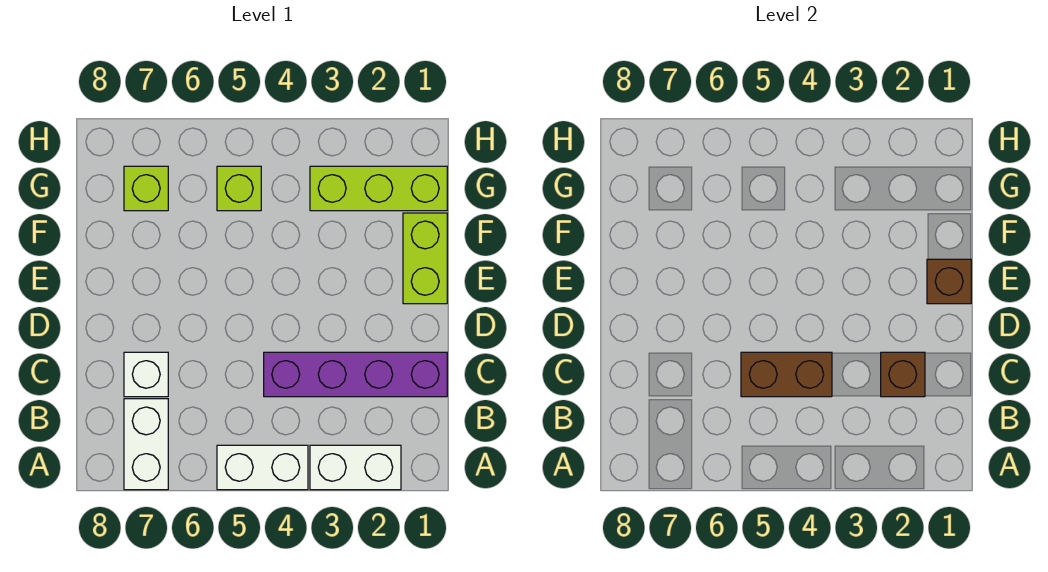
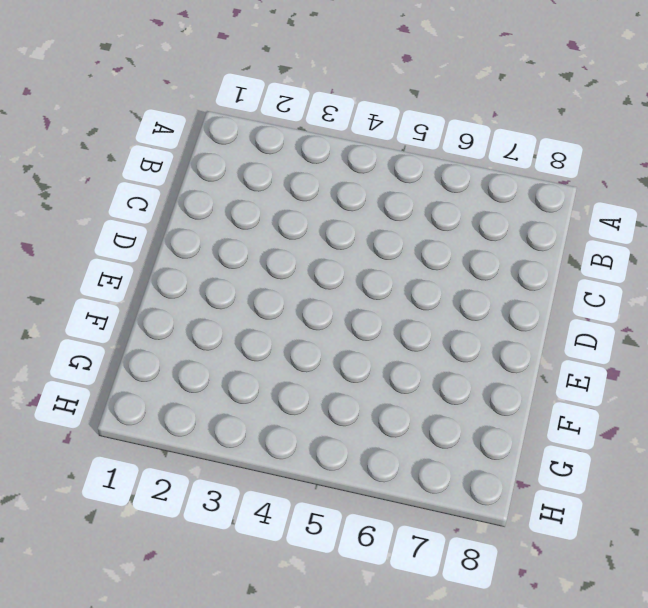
none -> white 1x2 brick [310,445,401,490]
none -> white 1x2 brick [217,445,308,490]
none -> white 1x2 brick [124,399,168,490]

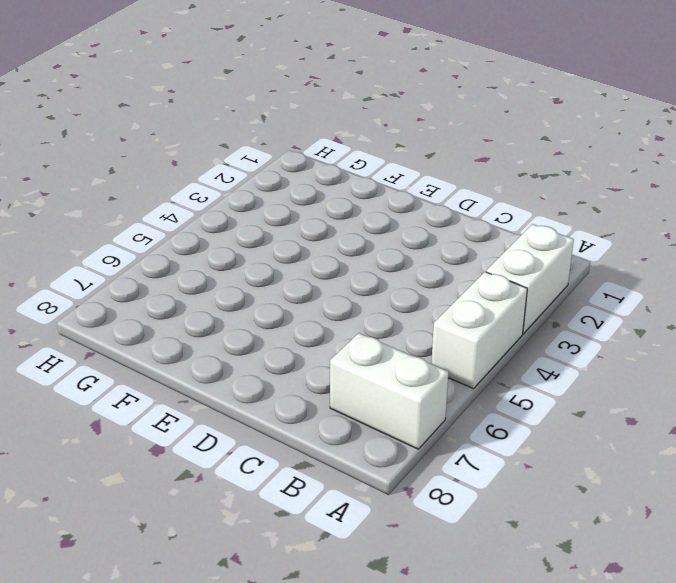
none -> purple 1x4 brick [264,352,447,397]
none -> white 1x1 brick [124,352,168,397]
none -> lime 1x2 brick [403,213,447,304]

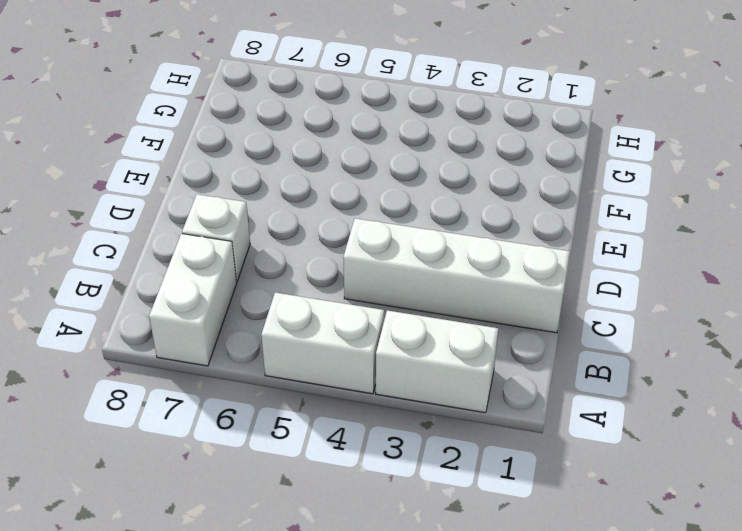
white 1x4 brick [343,218,570,333] -> purple 1x4 brick [264,352,447,397]
none -> lime 1x2 brick [403,213,447,304]
none -> lime 1x3 brick [310,166,447,211]
none -> lime 1x1 brick [217,166,261,211]

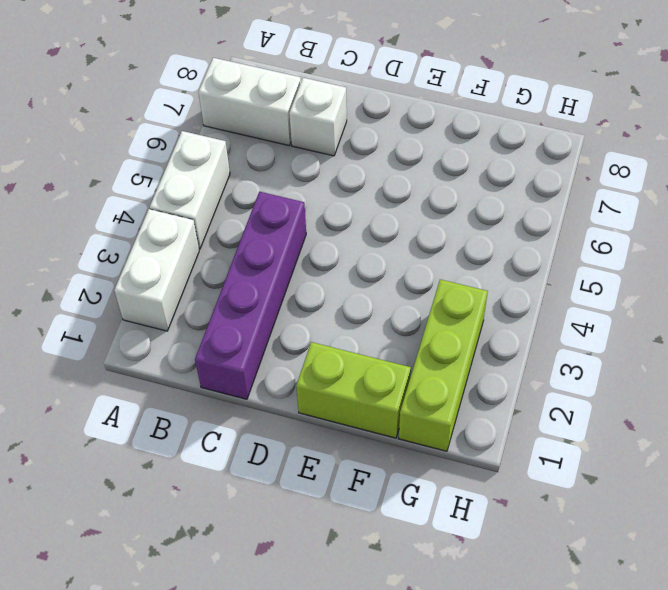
none -> lime 1x1 brick [217,166,261,211]
none -> lime 1x1 brick [124,166,168,211]
none -> brown 1x1 brick [881,352,925,397]

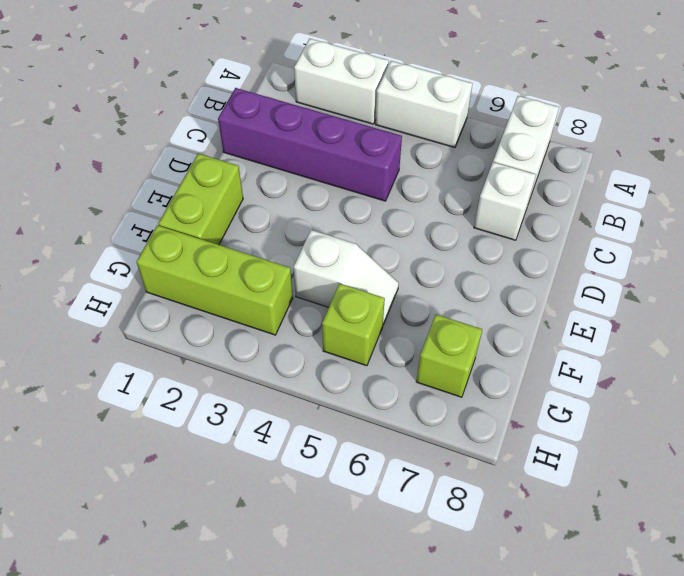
white 1x2 slope [294,230,399,325] -> none
none -> brown 1x1 brick [881,352,925,397]
none -> brown 1x2 brick [741,352,832,397]
none -> brown 1x1 brick [927,259,971,304]

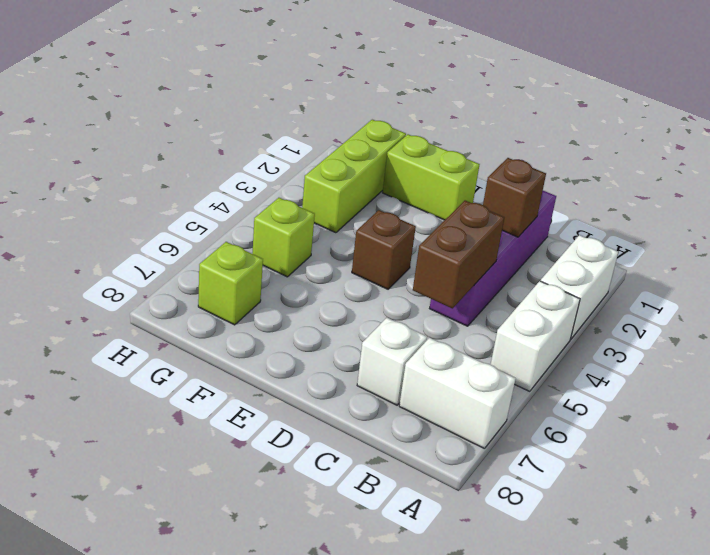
brown 1x1 brick [352,210,416,289] -> brown 1x1 brick moved to [927,259,971,304]

